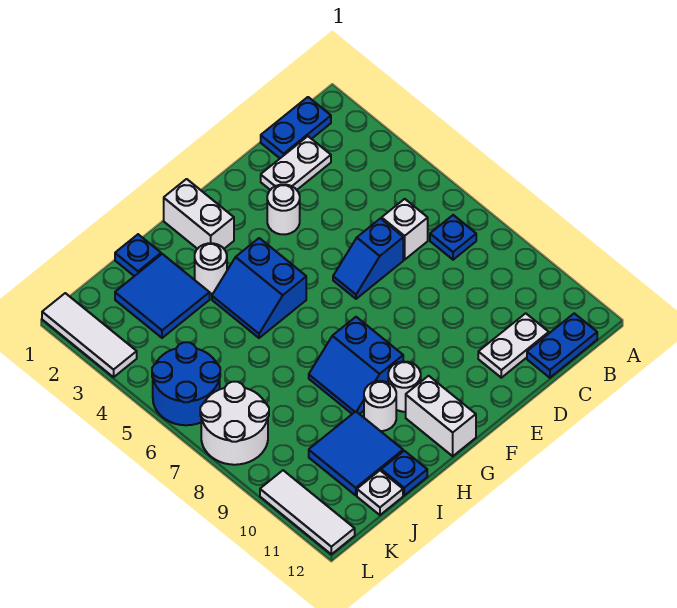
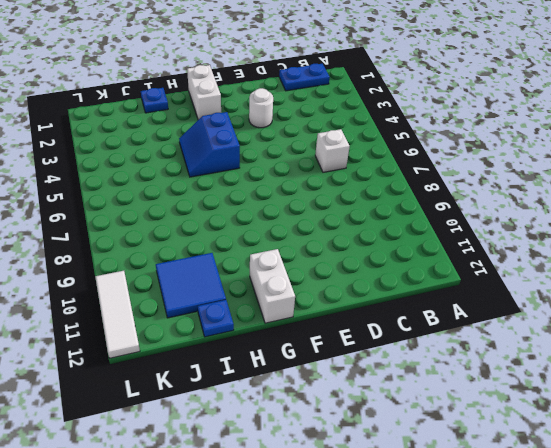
none -> blue 1x1 plate [430,215,476,260]
none -> blue 1x2 plate [527,313,597,378]
none -> white 1x2 plate [261,136,331,190]

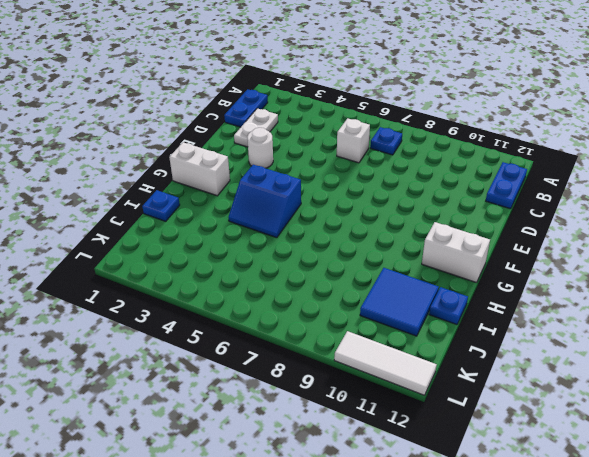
none -> white 1x2 plate [478,313,549,378]
none -> blue 1x2 slope [333,219,403,299]
none -> blue 2x2 slope [309,317,403,414]

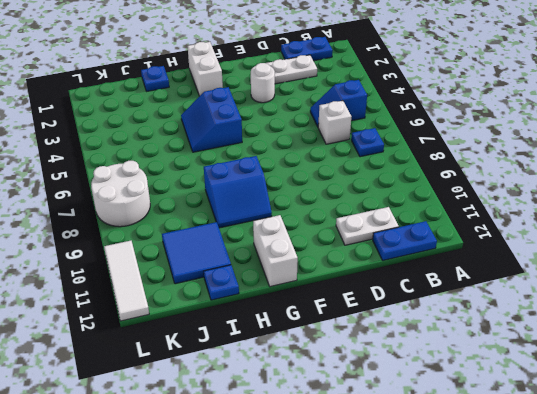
blue 1x2 slope [310,80,367,127] -> blue 1x2 slope moved to [333,219,403,299]
blue 2x2 slope [204,156,272,228] -> blue 2x2 slope turned to [309,317,403,414]
none -> white 1x1 round brick [388,362,421,412]
none -> white 1x1 round brick [195,243,227,293]
none -> white 1x1 round brick [364,381,396,431]

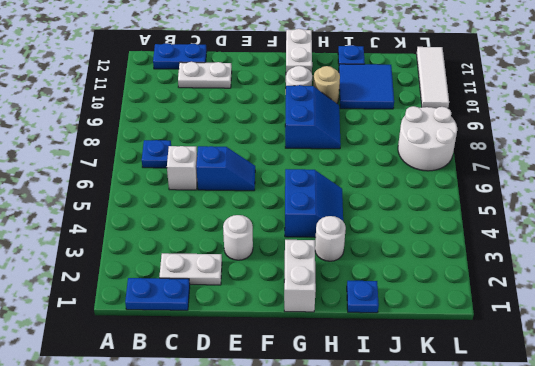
tan 1x1 round brick [313,66,340,103] -> white 1x1 round brick [364,381,396,431]
none -> blue 2x2 tile [115,254,210,338]
none -> white 1x1 plate [357,471,403,515]
none -> blue 2x2 round brick [152,342,220,425]

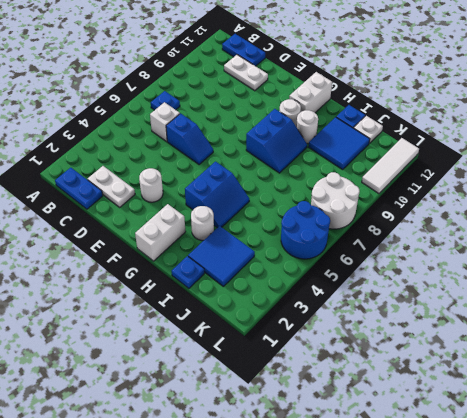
none -> white 1x3 tile [42,293,137,377]

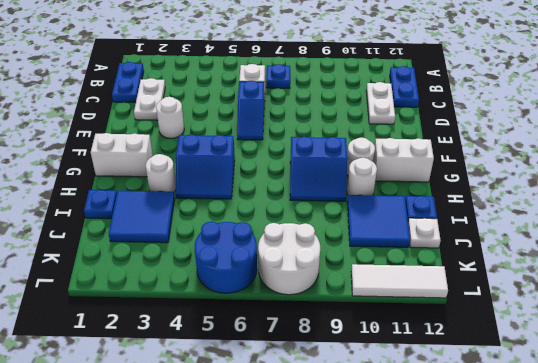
none -> white 1x3 tile [42,293,137,377]

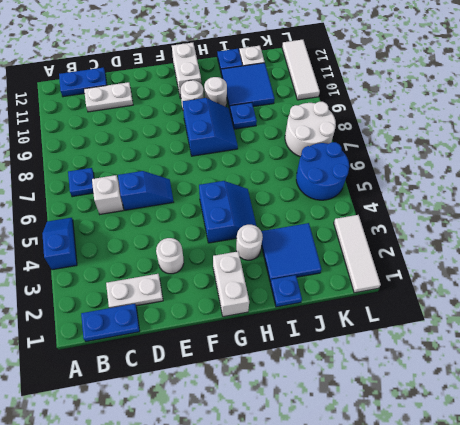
blue 1x2 slope [42,218,77,270] -> none
blue 1x1 plate [230,103,257,129] -> none

